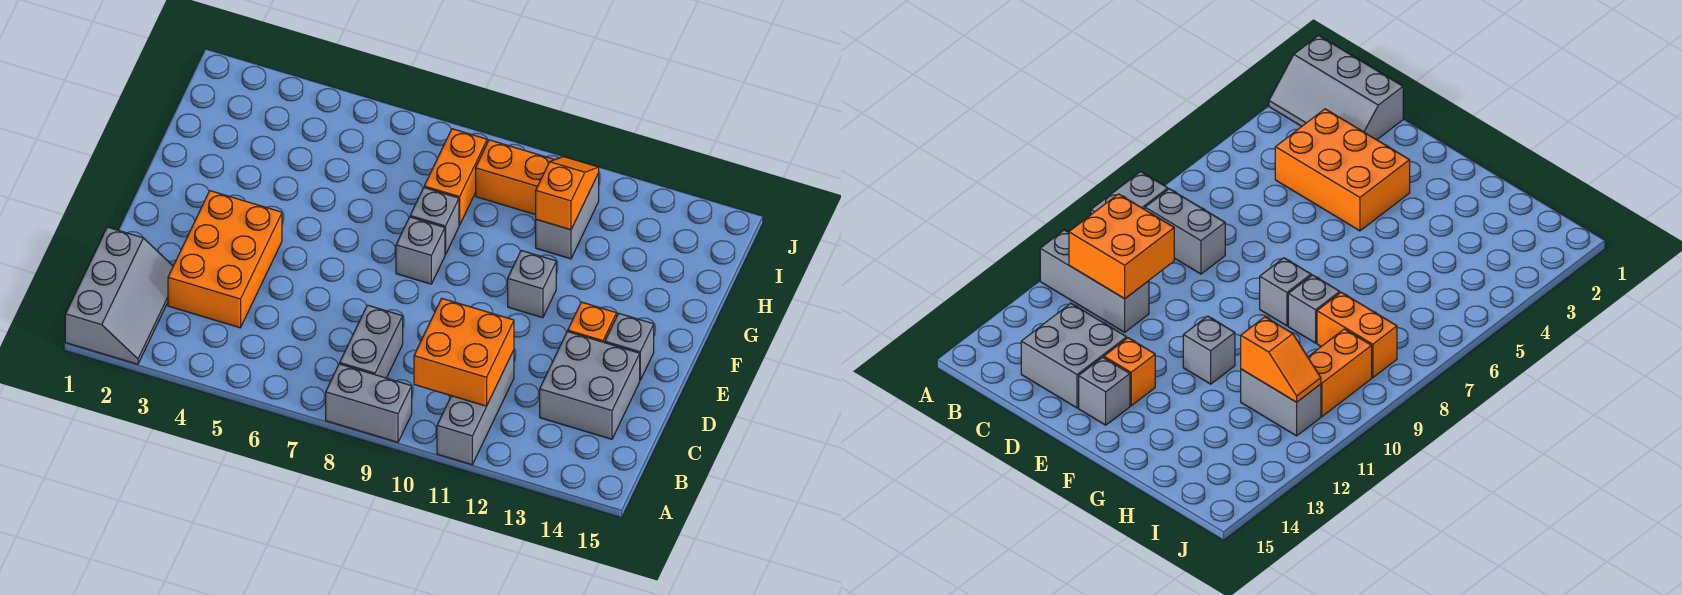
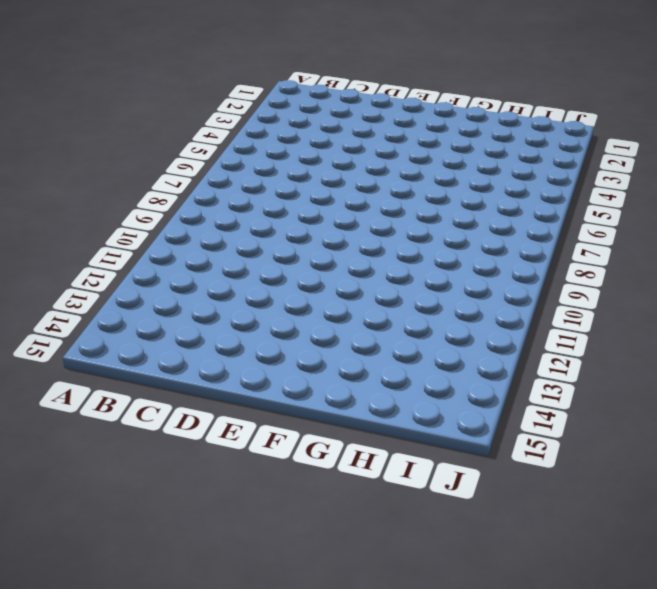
none -> grey 2x3 slope [65,227,173,364]
none -> grey 1x2 brick [326,364,412,442]
none -> grey 1x3 brick [437,350,514,465]

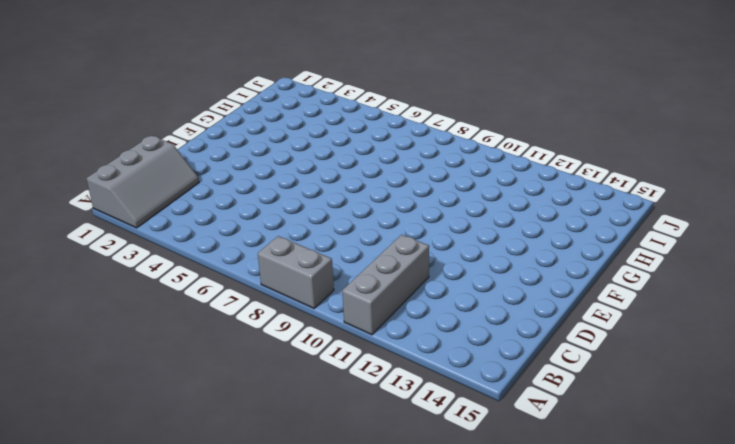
none -> grey 1x2 brick [340,305,403,378]
none -> orange 2x3 brick [168,191,282,328]
none -> grey 2x2 brick [540,331,640,439]

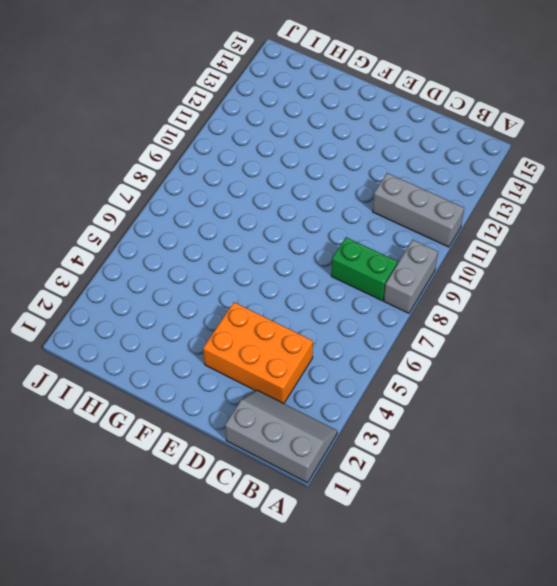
green 1x2 brick [331,237,397,301] -> grey 1x2 brick [340,305,403,378]
none -> grey 2x2 brick [540,331,640,439]
none -> orange 1x1 brick [568,302,617,343]
none -> grey 1x1 brick [605,313,654,380]

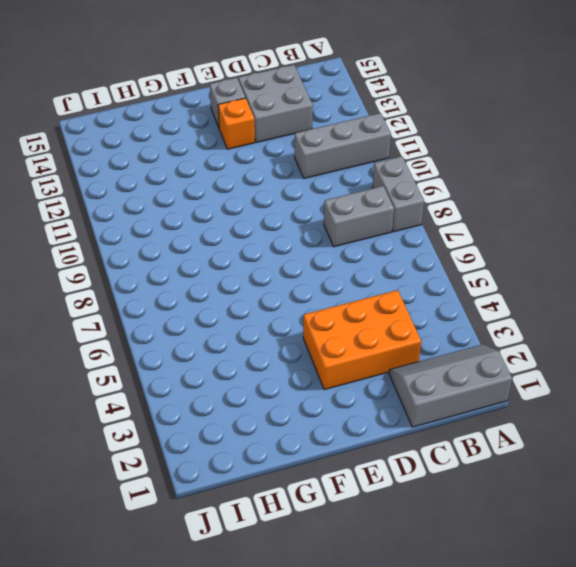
none -> grey 1x1 brick [396,217,445,284]
none -> grey 1x1 brick [508,250,556,318]
none -> grey 1x1 brick [410,188,459,255]

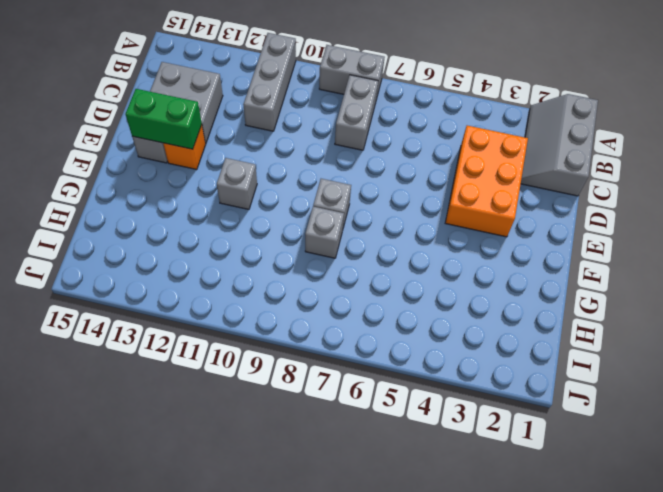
green 1x2 brick [125,89,202,149] -> none
none -> orange 1x2 brick [424,129,487,225]
none -> grey 1x2 brick [536,173,599,259]
none -> orange 1x2 brick [476,140,554,215]

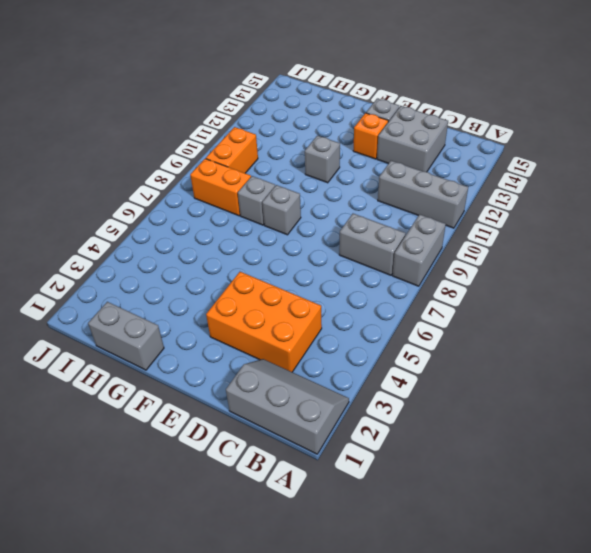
grey 1x2 brick [88,302,164,370] -> grey 1x2 brick moved to [536,173,599,259]
none -> orange 2x2 brick [414,299,514,406]
none -> orange 1x2 slope [536,157,599,230]

